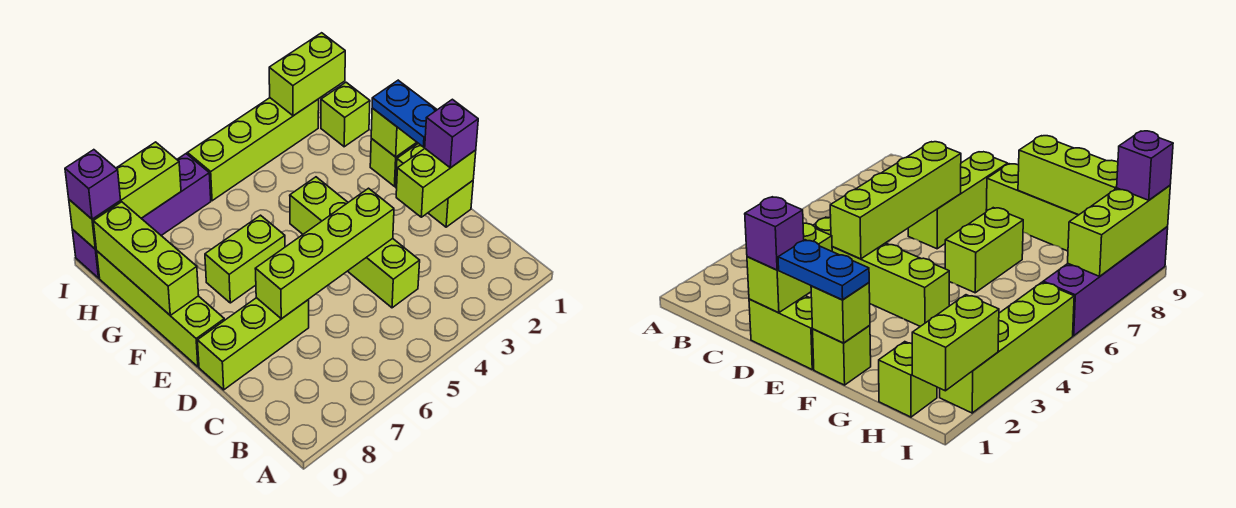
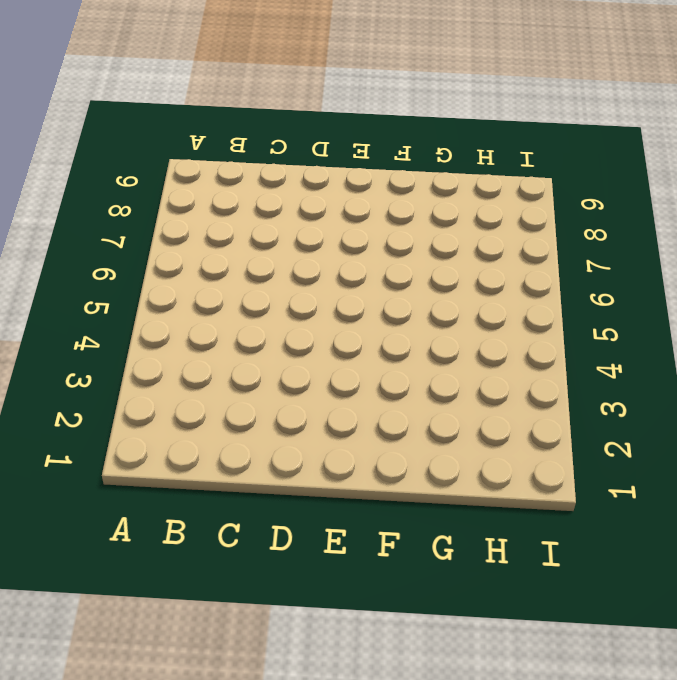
none -> lime 1x4 brick [290,177,420,308]
none -> lime 1x2 brick [396,143,473,227]
none -> lime 1x3 brick [197,298,309,390]

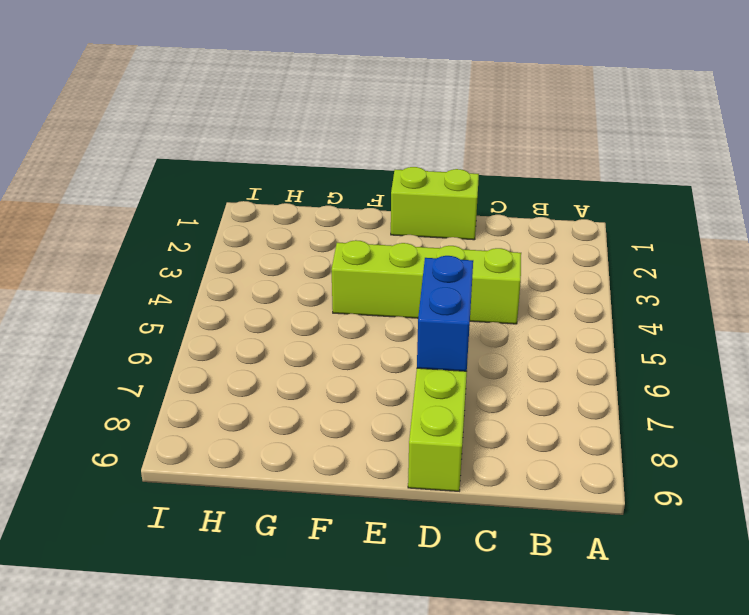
blue 1x2 brick [417,256,473,371] -> lime 1x4 brick [255,188,394,319]
none -> lime 1x4 brick [97,251,224,367]
none -> lime 1x1 brick [370,139,418,186]
none -> lime 1x2 brick [205,215,285,303]

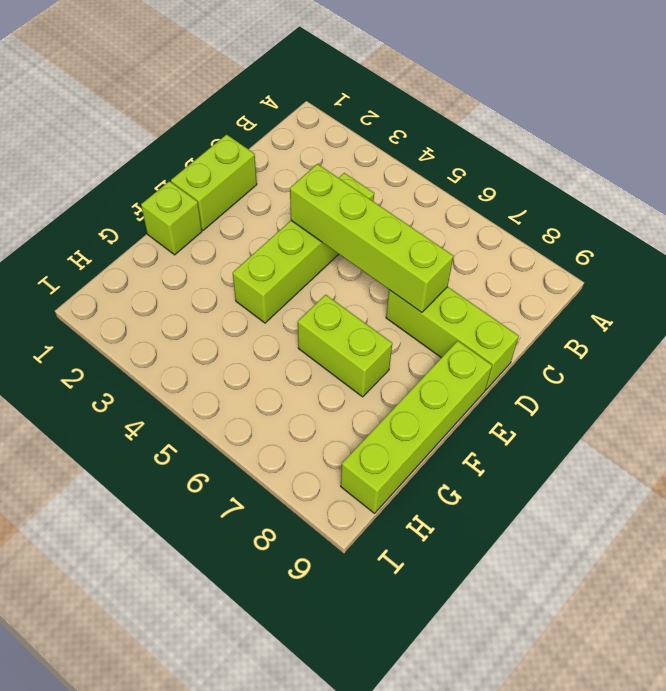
none -> lime 1x1 brick [321,82,370,147]
none -> lime 1x4 brick [188,98,319,201]
none -> purple 1x4 brick [72,154,211,278]

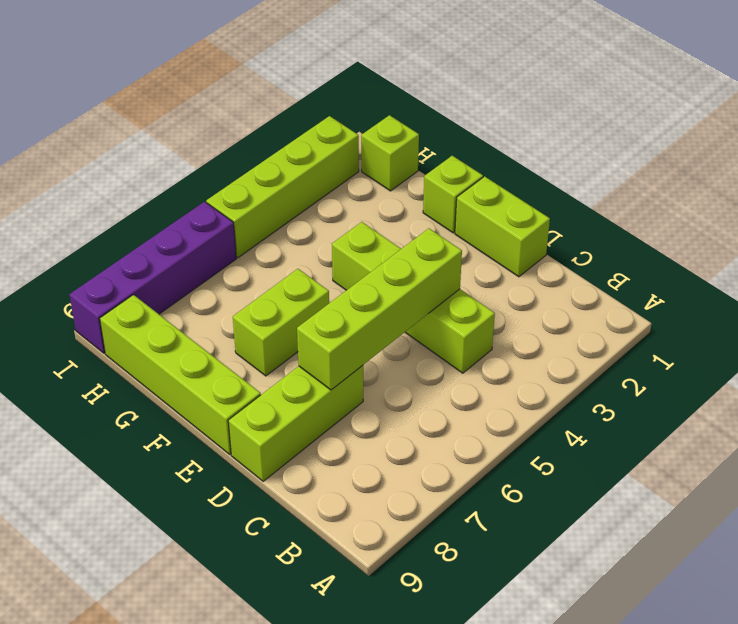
none -> lime 1x2 brick [396,149,476,217]
none -> lime 1x1 brick [371,108,417,157]
none -> lime 1x3 brick [93,202,199,315]

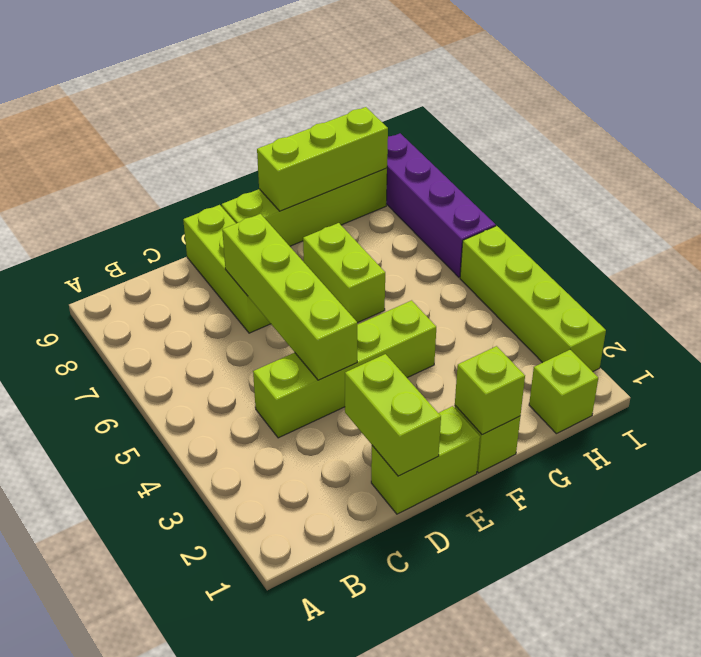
none -> lime 1x2 brick [269,33,345,116]
none -> lime 1x3 brick [69,142,181,249]
none -> purple 1x1 brick [425,99,478,168]

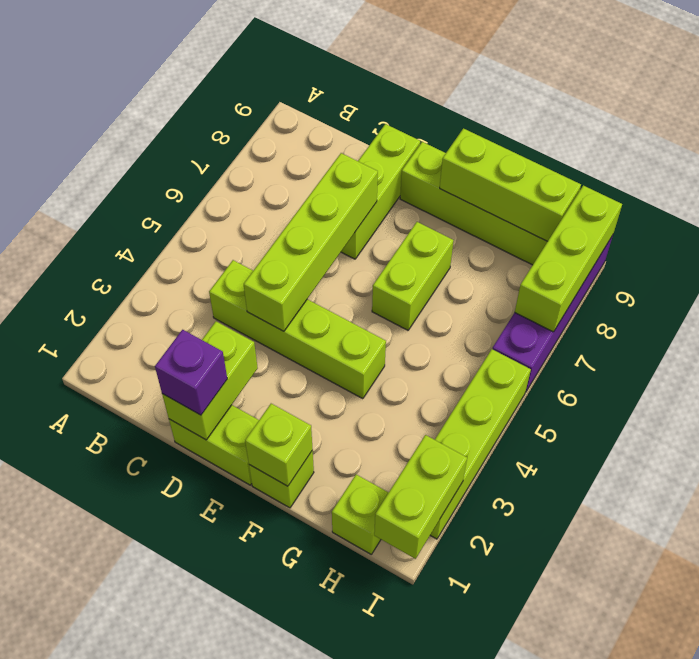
none -> blue 1x2 plate [372,80,437,147]
none -> purple 1x1 brick [65,150,121,219]

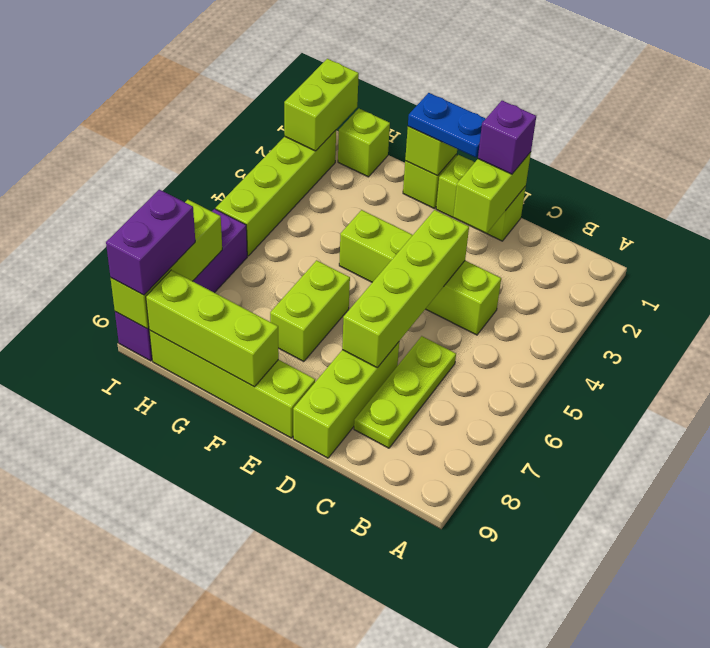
lime 1x3 plate [354,336,456,448] -> none
purple 1x2 brick [106,190,195,295] -> purple 1x1 brick [65,150,121,219]

